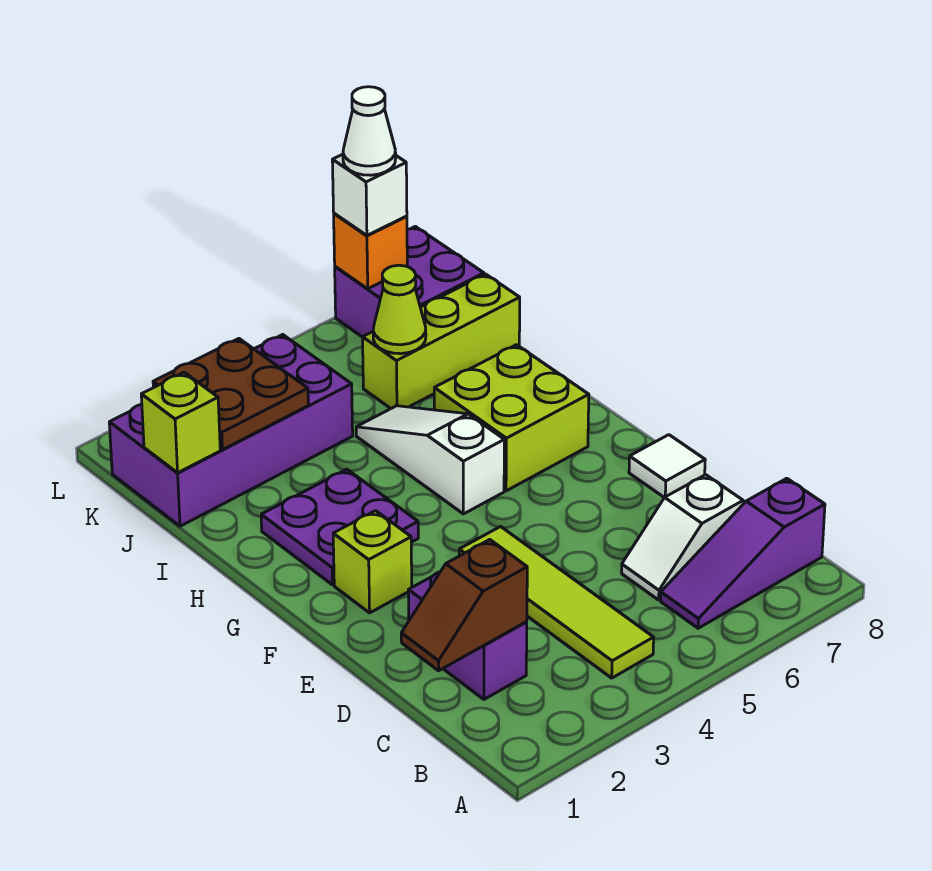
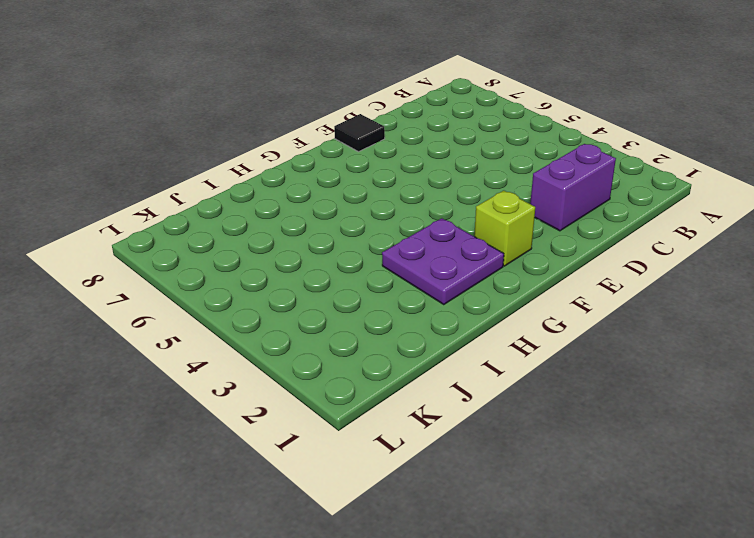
black 1x1 tile [334,114,385,152] -> white 1x1 tile [629,435,705,498]
none -> lime 1x4 tile [459,527,654,678]
none -> purple 1x3 slope [661,478,825,628]
none -> white 1x2 slope [622,475,743,600]

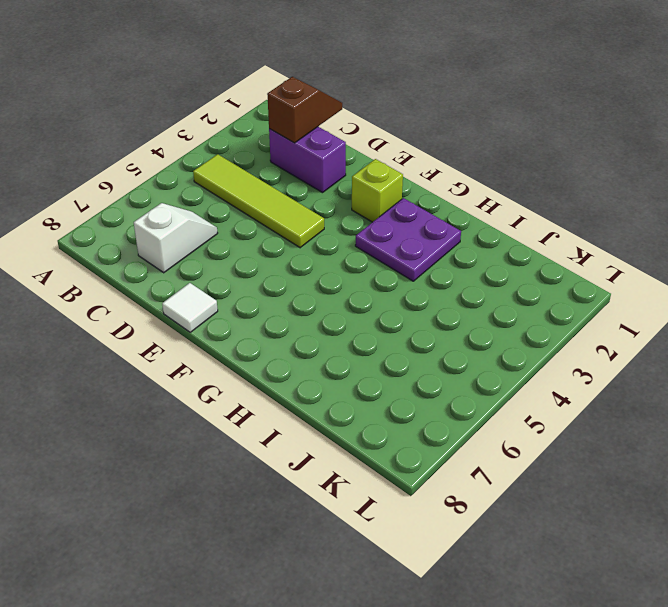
none -> purple 1x3 slope [661,478,825,628]
none -> white 1x3 slope [356,406,504,514]
none -> lime 2x2 brick [434,345,589,491]

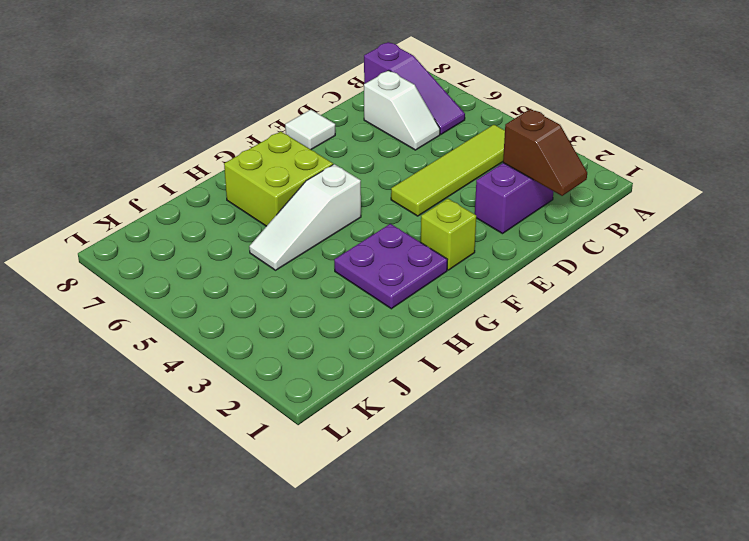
none -> purple 2x4 brick [109,335,353,526]
none -> lime 1x3 brick [363,274,520,408]
none -> purple 2x2 brick [335,226,484,337]

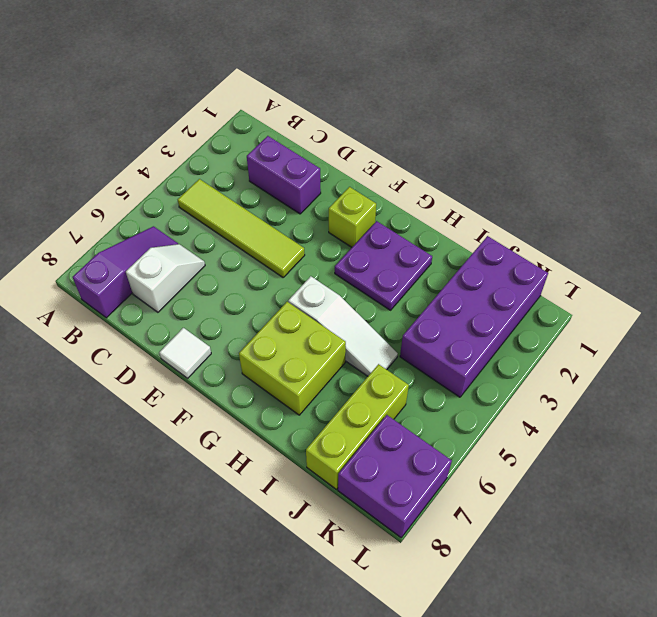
none -> brown 1x2 slope [401,540,527,671]
none -> lime 1x1 brick [141,372,220,473]
none -> brown 2x2 plate [153,339,308,450]

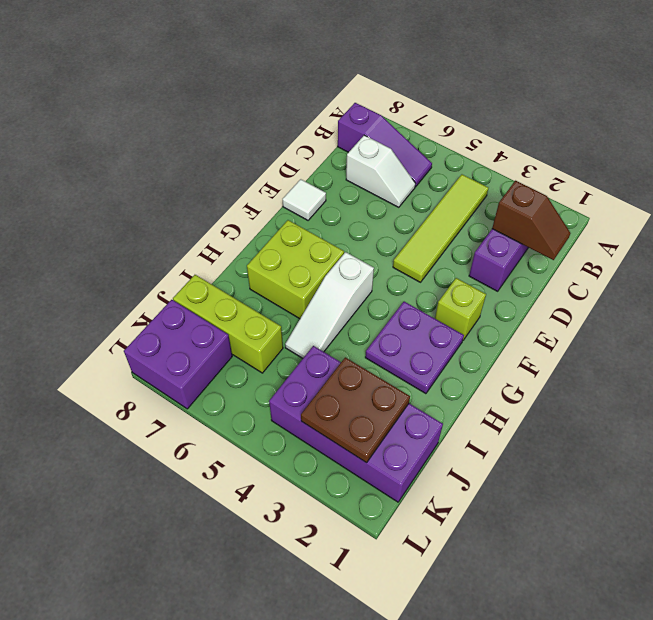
none -> lime 1x1 brick [141,372,220,473]
none -> lime 1x1 cone [373,265,426,354]
none -> orange 1x1 brick [334,213,407,289]

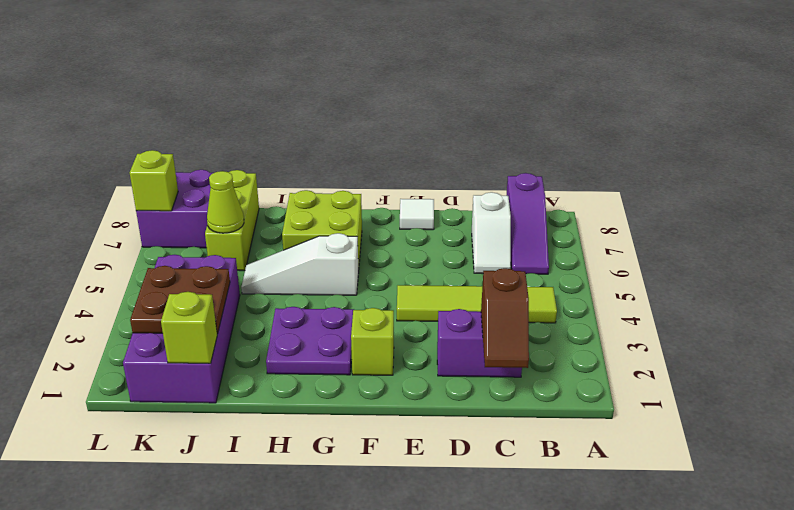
lime 1x1 brick [130,150,178,211] -> orange 1x1 brick [334,213,407,289]
none -> white 1x1 brick [332,154,407,235]
none -> white 1x1 cone [343,87,396,175]

